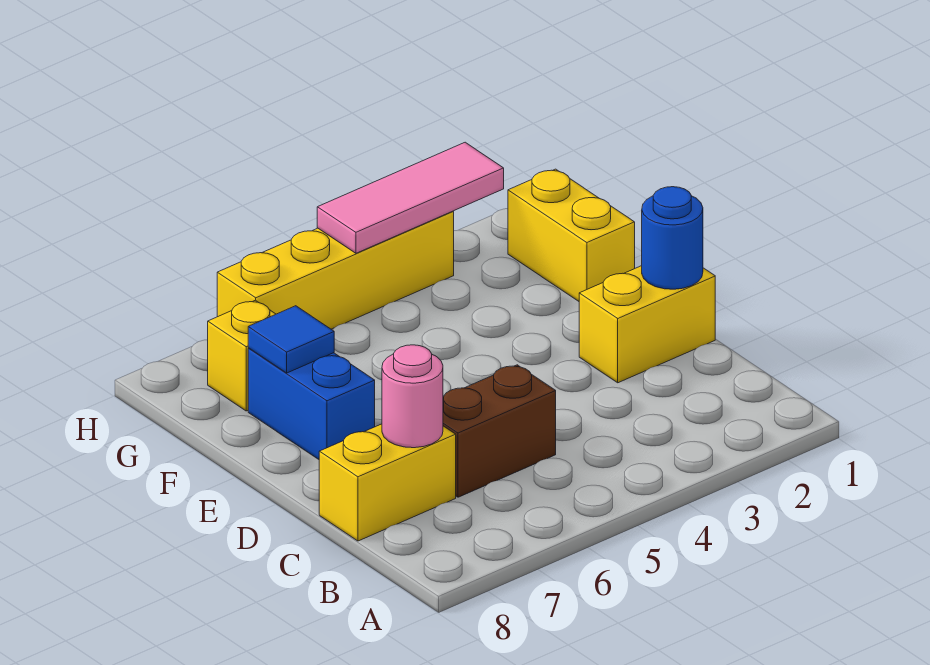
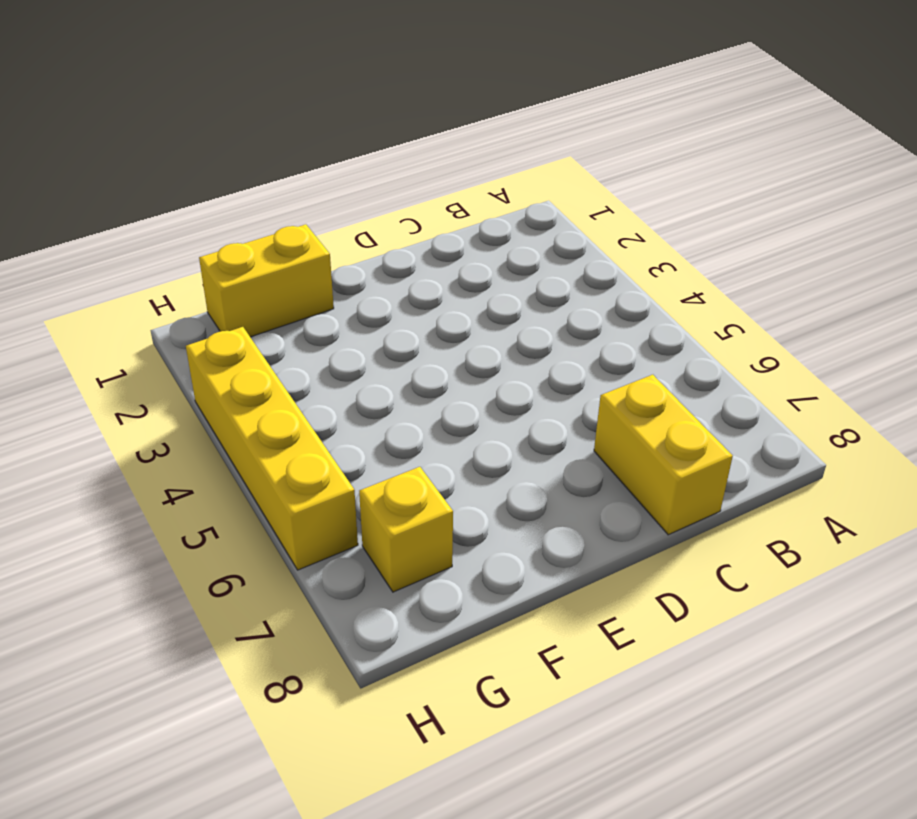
none -> brown 1x2 brick [443,365,556,497]
none -> yellow 1x2 brick [579,266,715,383]

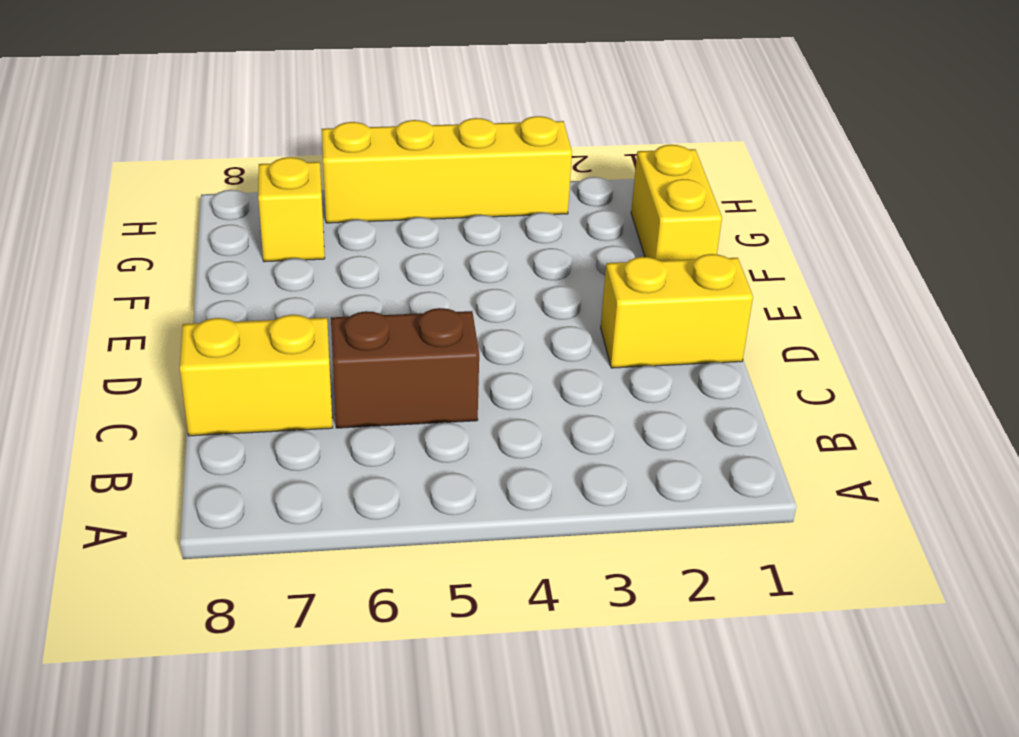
none -> blue 1x2 brick [248,348,375,459]
none -> pink 1x1 round brick [382,345,443,448]

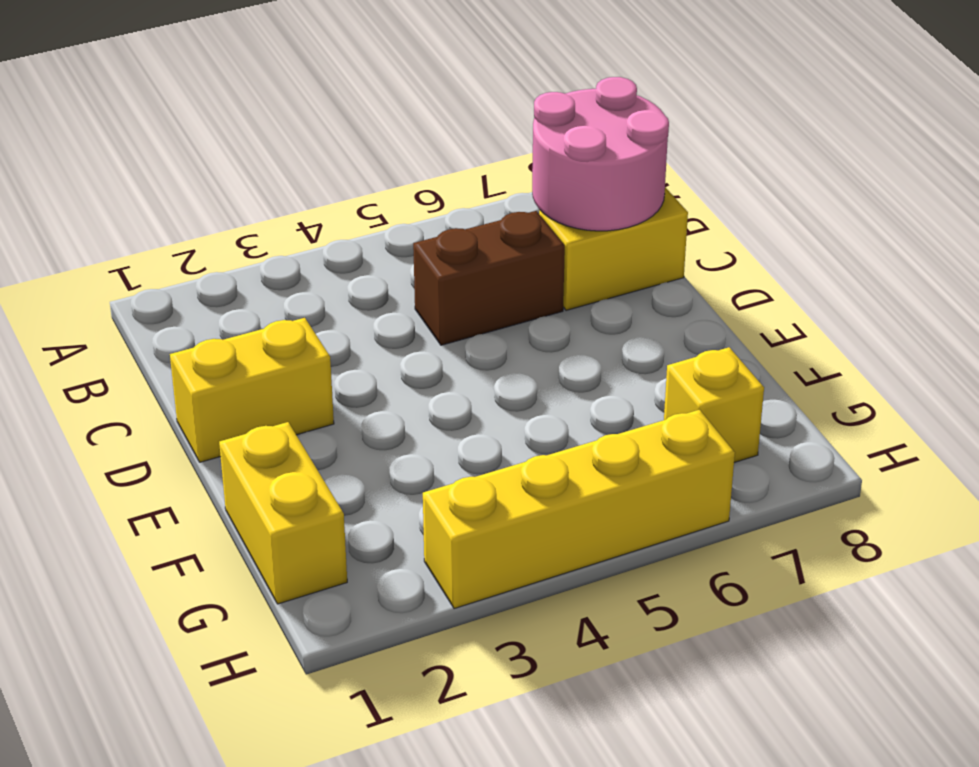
pink 2x2 round brick [532,77,669,231] -> pink 1x1 round brick [382,345,443,448]
none -> blue 1x2 brick [248,348,375,459]
none -> blue 1x1 round brick [642,187,703,289]

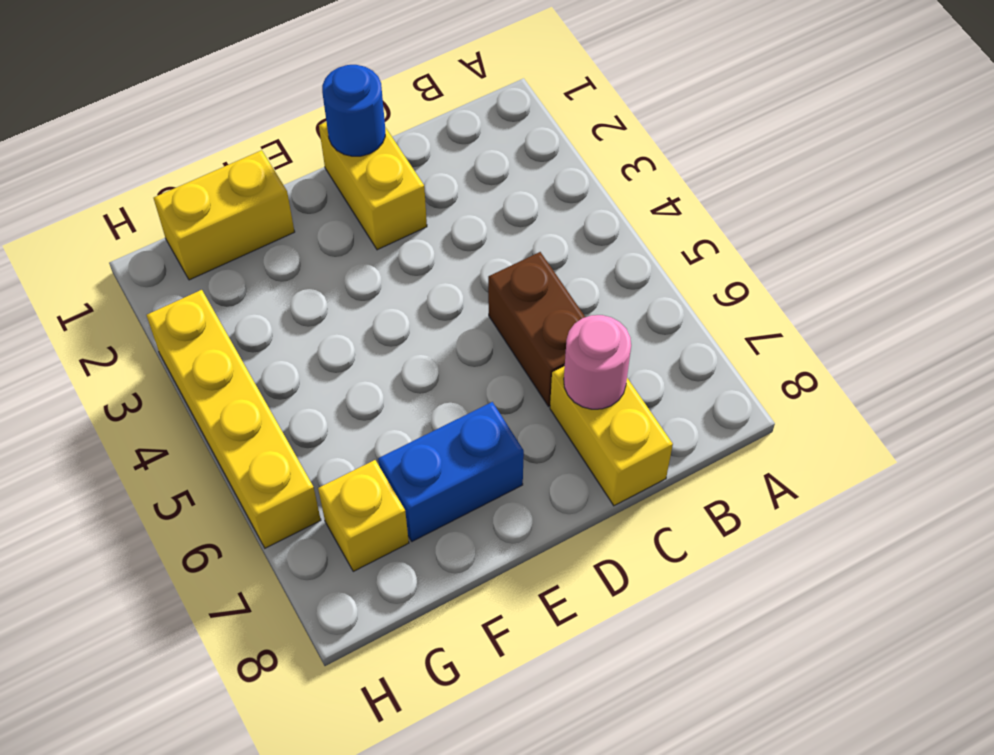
none -> blue 1x1 tile [248,306,334,373]
none -> pink 1x3 tile [317,142,504,253]

